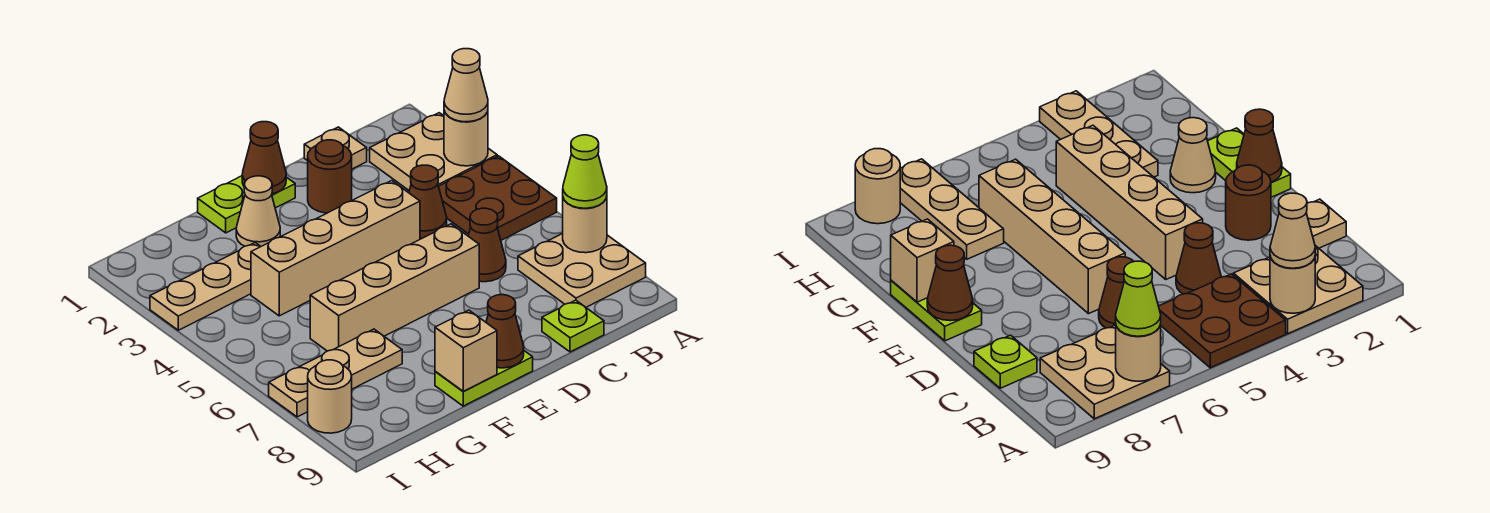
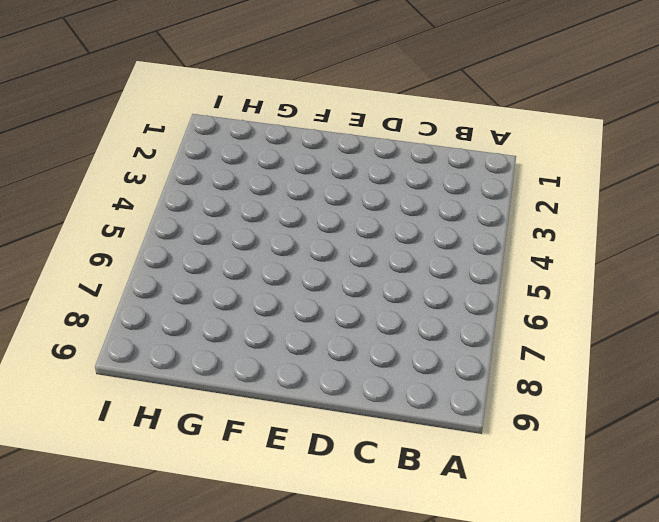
none -> tan 2x2 plate [370,113,497,190]
none -> brown 2x2 plate [439,156,557,240]
none -> tan 2x2 plate [518,233,646,307]

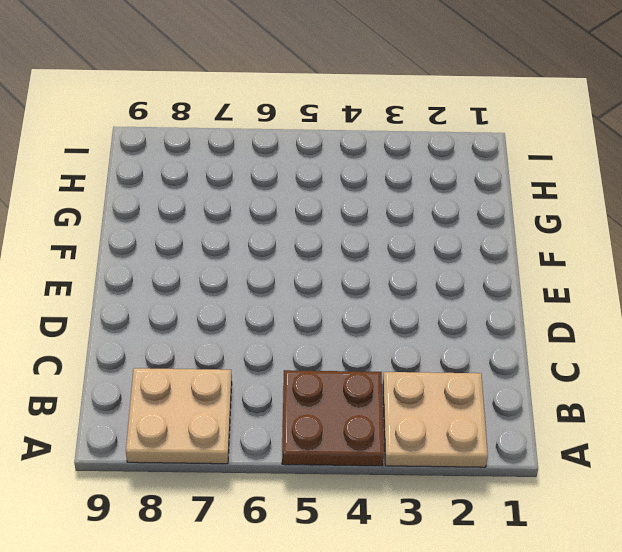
none -> tan 1x1 plate [304,127,367,169]
none -> brown 1x1 cone [409,165,447,238]
none -> brown 1x1 cone [468,208,506,282]

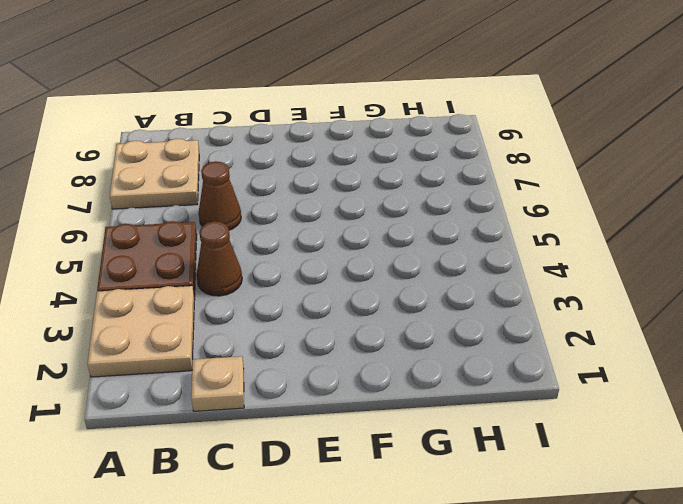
none -> lime 1x1 plate [542,300,604,352]
none -> brown 1x1 round brick [308,140,352,213]
none -> tan 1x4 brick [251,181,420,316]

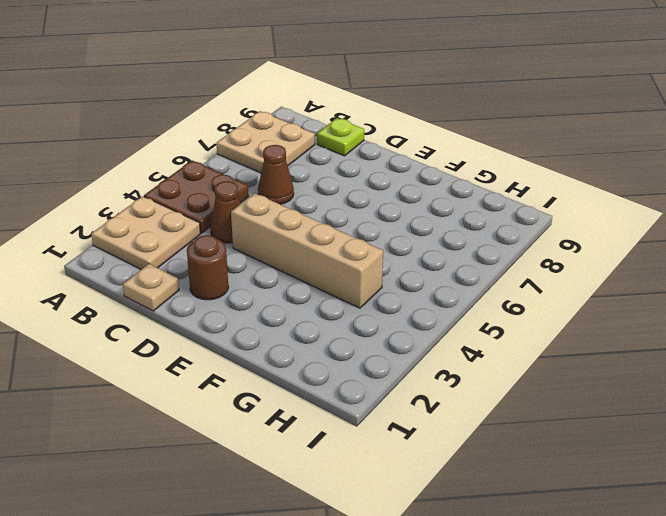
none -> tan 1x4 brick [310,224,479,351]
none -> lime 1x2 plate [198,176,295,233]
none -> lime 1x2 plate [435,351,533,406]

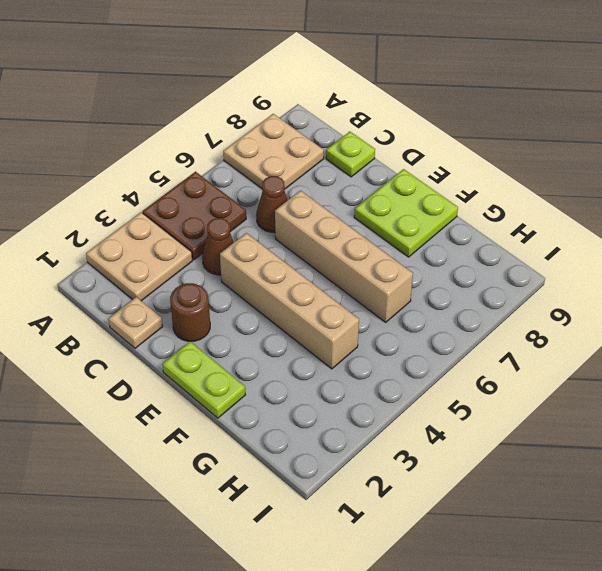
lime 2x2 plate [354,169,458,257] -> lime 1x2 plate [435,351,533,406]
none -> tan 1x1 cone [236,176,280,246]
none -> tan 1x3 plate [150,243,261,330]
none -> tan 1x3 plate [269,329,402,417]

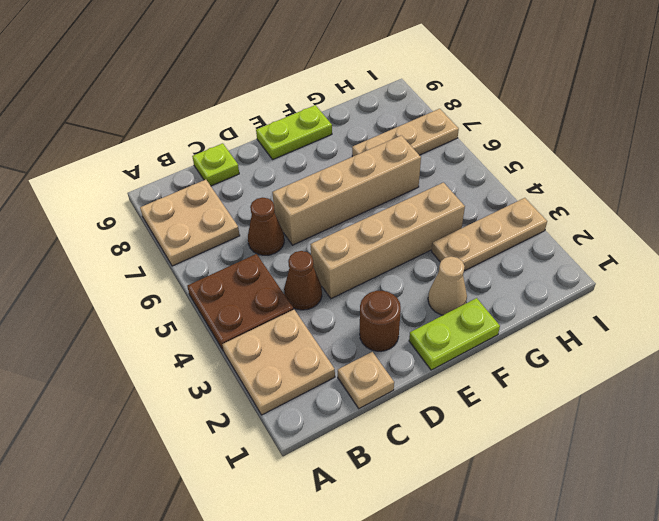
none -> tan 1x1 round brick [308,360,352,433]
none -> tan 1x1 round brick [444,111,488,166]
none -> tan 1x1 round brick [563,196,607,253]

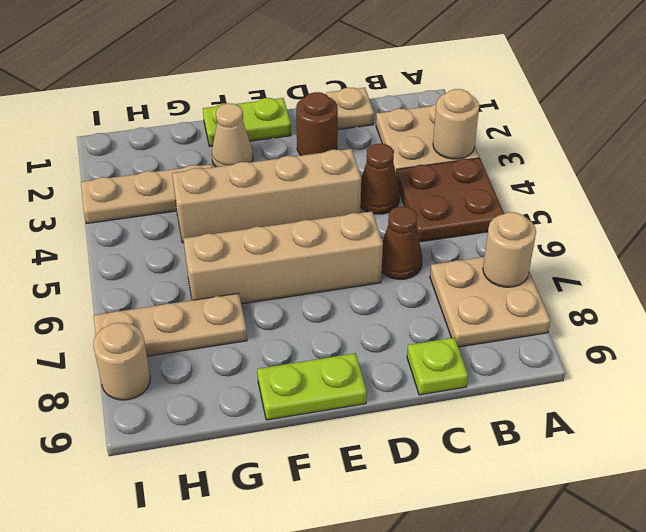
none -> brown 1x1 cone [242,122,286,194]
none -> brown 1x1 cone [486,295,524,368]
none -> tan 1x1 brick [435,310,497,391]

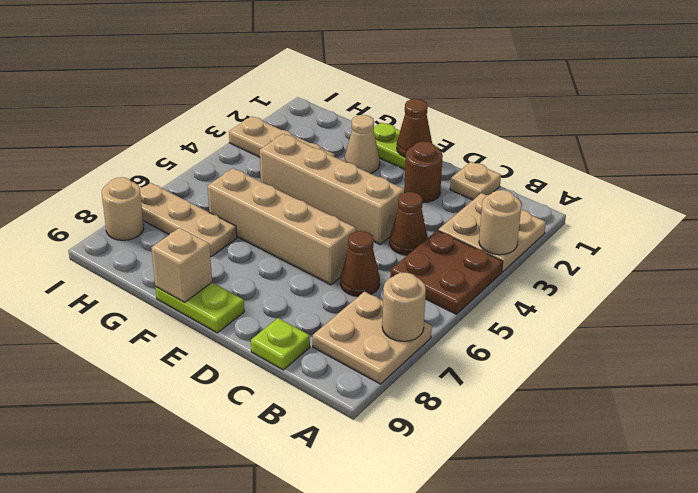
none -> brown 1x1 cone [486,295,524,368]
none -> tan 1x1 cone [444,49,488,122]
none -> lime 1x1 cone [563,135,607,208]

